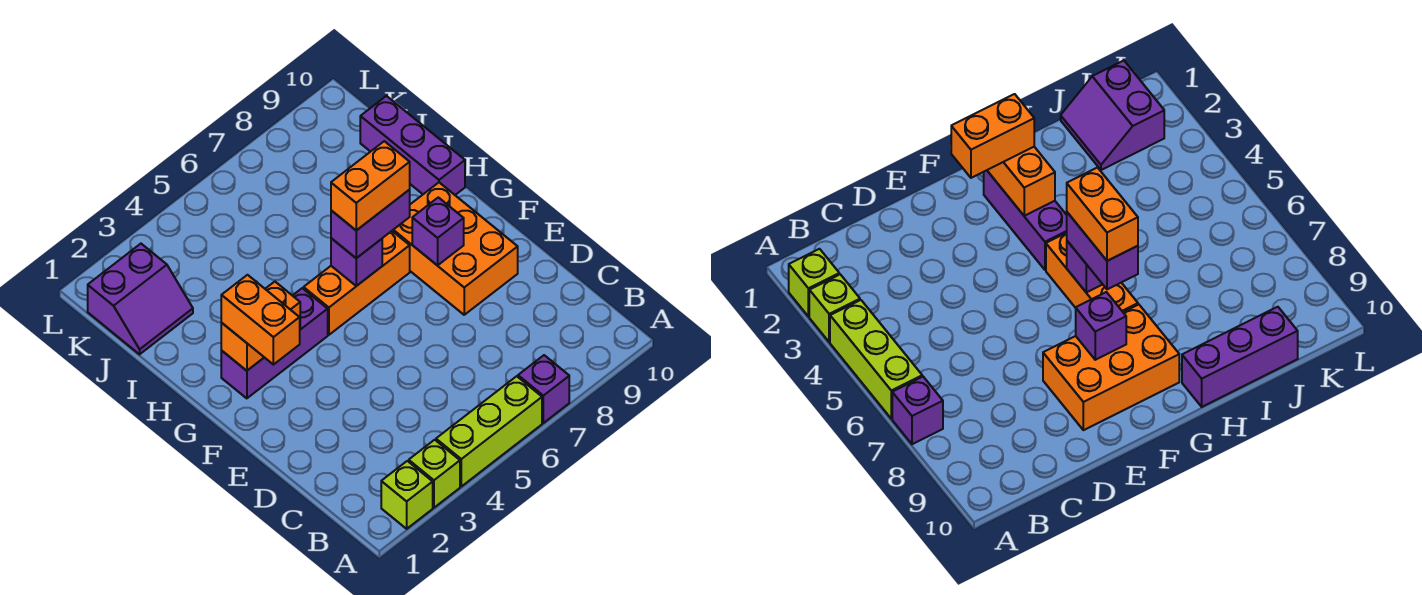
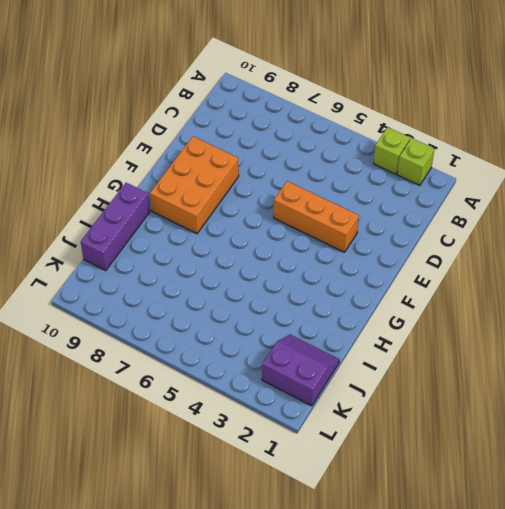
orange 1x3 brick [274,181,359,252] -> orange 1x3 brick moved to [304,231,410,335]
none -> lime 1x3 brick [436,376,542,486]
none -> purple 1x1 brick [518,355,569,423]
none -> purple 1x3 brick [221,288,328,398]

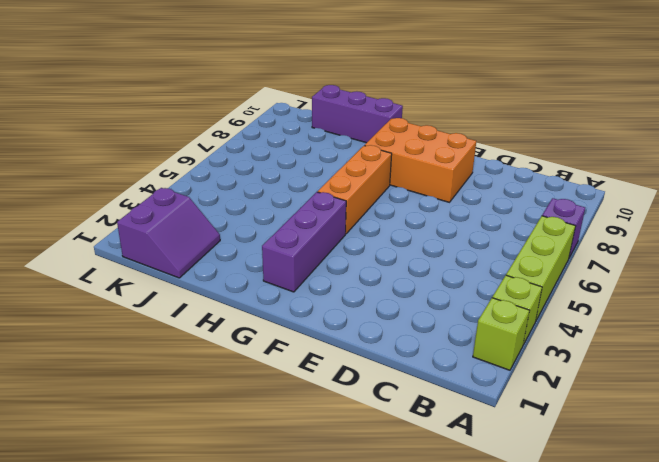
none -> purple 1x1 brick [412,197,464,266]
none -> orange 1x2 brick [221,282,300,371]
none -> purple 1x1 brick [331,238,382,286]

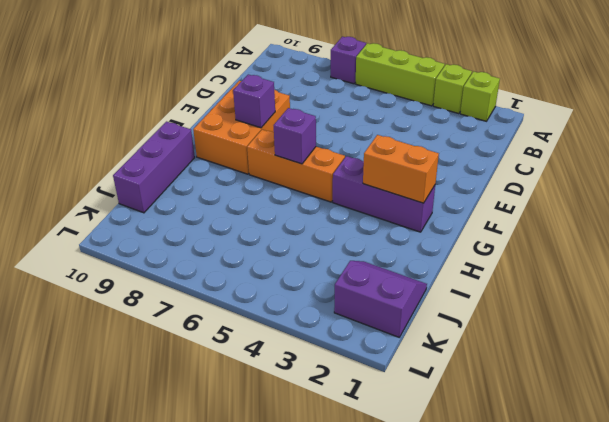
none -> orange 1x2 brick [221,275,300,365]
none -> purple 1x2 brick [331,190,410,258]
none -> orange 1x2 brick [331,141,410,230]

